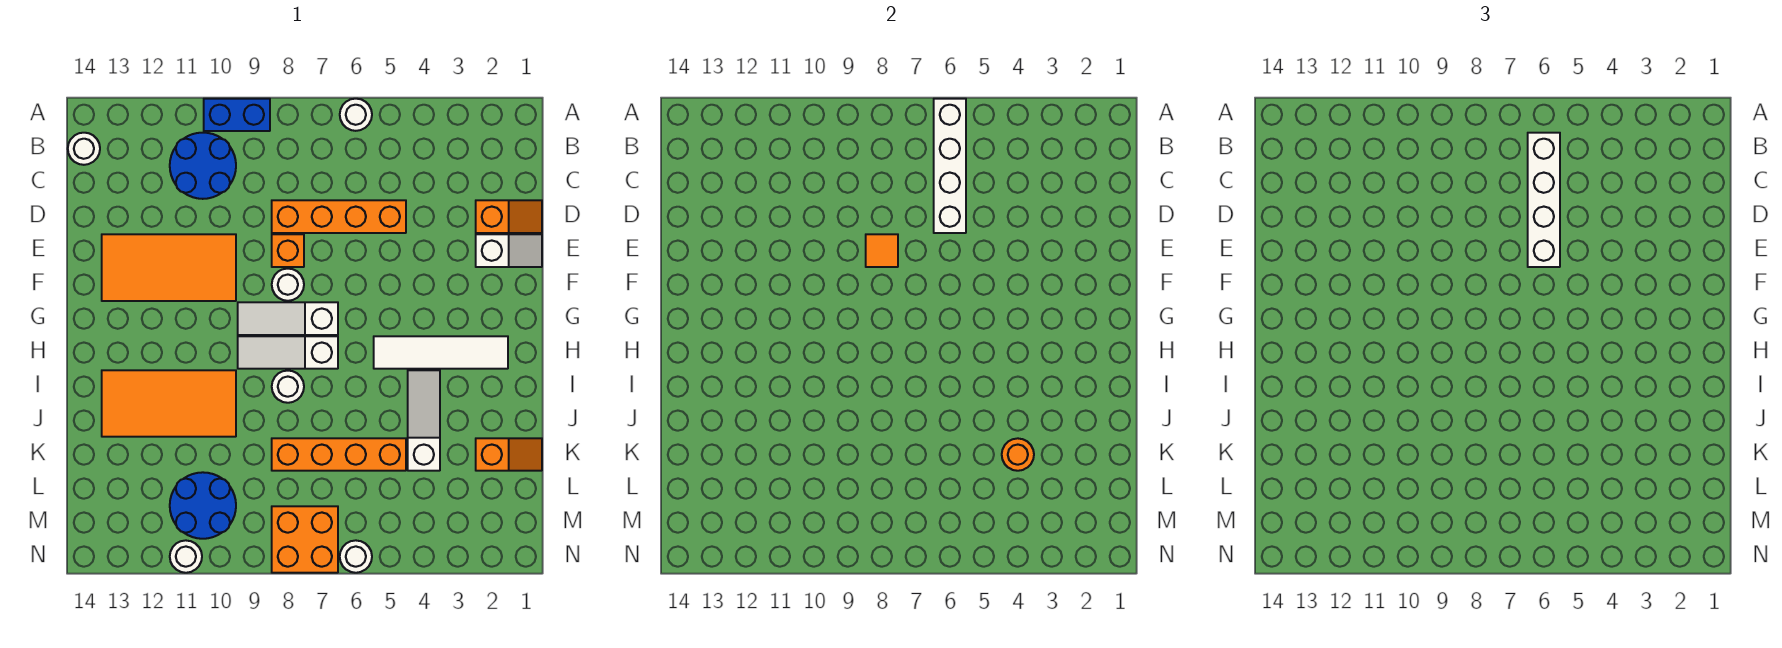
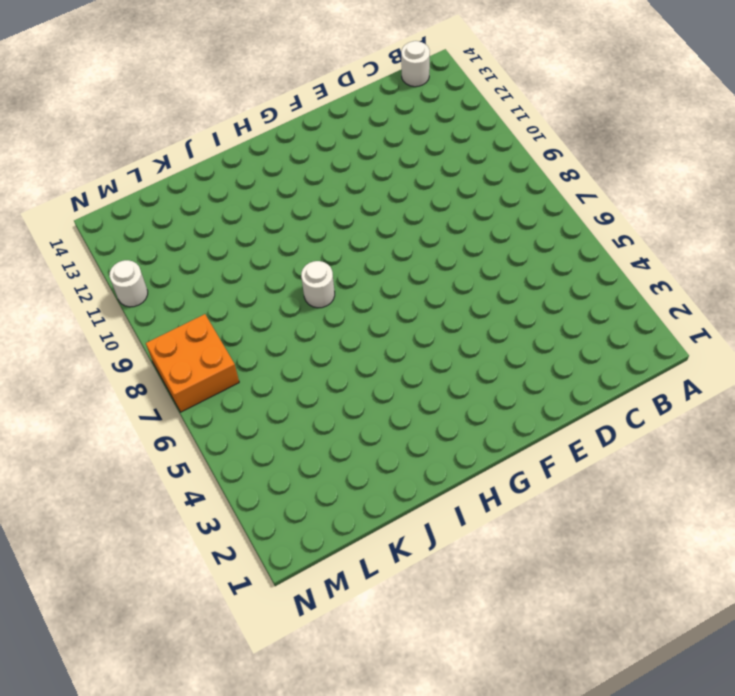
none -> white 1x1 round brick [340,99,372,131]
none -> blue 1x2 brick [204,99,270,131]
none -> blue 2x2 round brick [170,133,236,199]

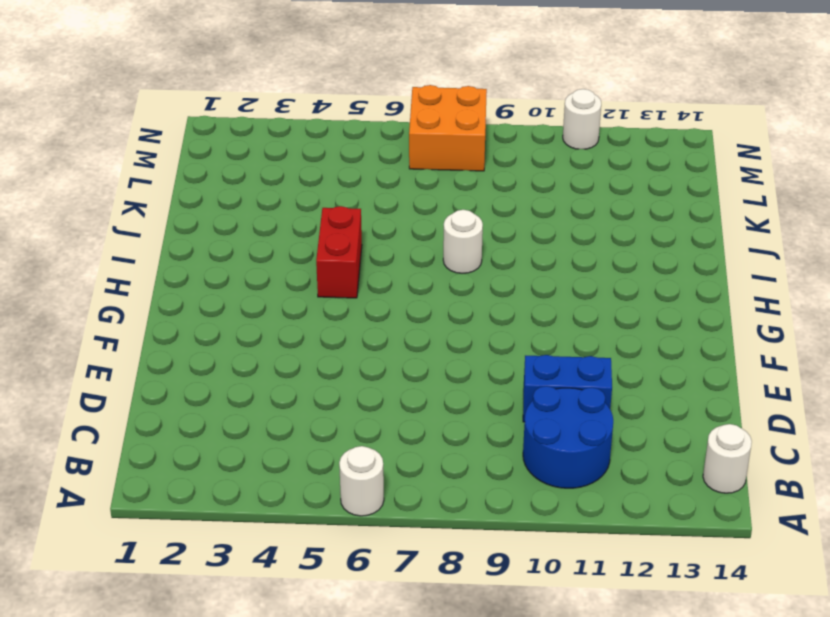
blue 1x2 brick [523,355,612,422] -> blue 1x2 brick moved to [204,99,270,131]
red 1x2 brick [316,206,362,298] -> white 1x4 tile [374,336,508,369]
none -> orange 1x2 slope [476,200,542,233]
none -> orange 1x4 brick [272,200,406,233]
none -> white 1x2 slope [476,234,542,267]

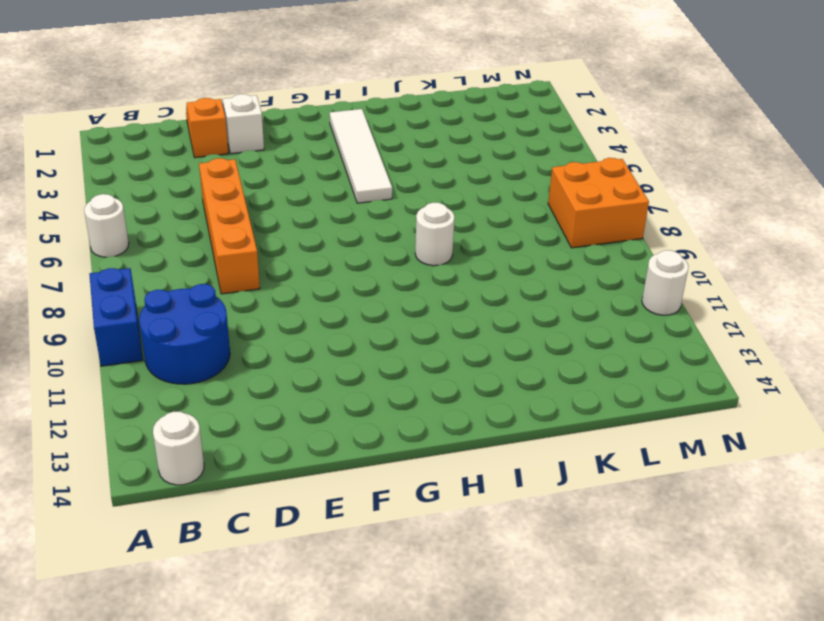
none -> orange 1x1 brick [272,234,304,267]
none -> orange 2x4 tile [102,234,236,301]
none -> white 1x1 round brick [272,269,304,301]

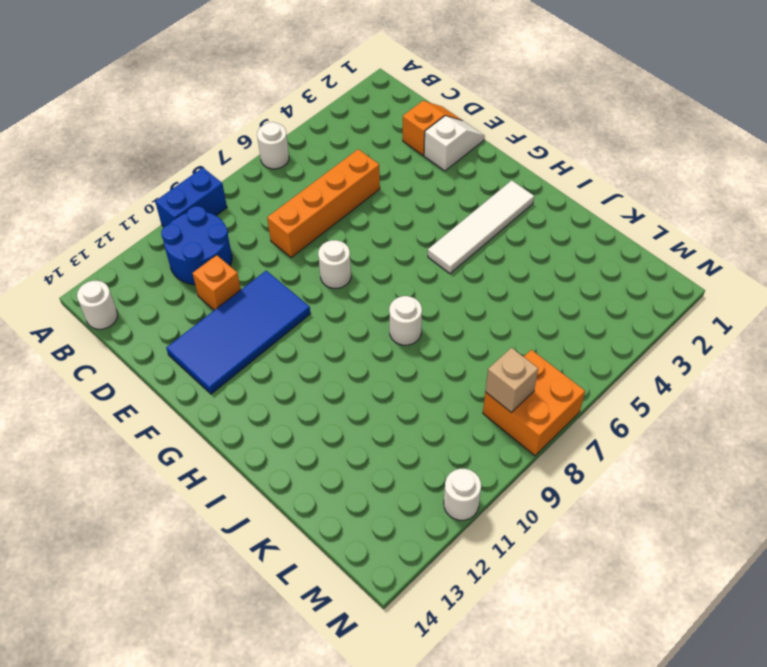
orange 1x1 brick [193,255,241,310] -> orange 1x1 brick moved to [272,234,304,267]
blue 2x4 tile [166,271,311,394] -> orange 2x4 tile [102,234,236,301]
tan 1x1 brick [485,348,538,412] -> none
none -> white 1x3 slope [238,302,338,335]
none -> white 1x3 slope [238,336,338,369]
none -> white 1x3 slope [408,370,440,471]

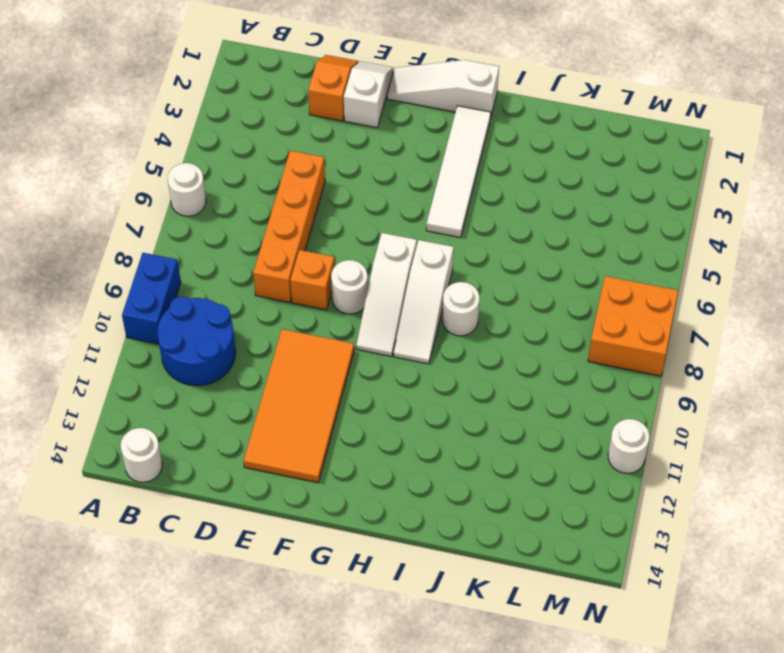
white 1x3 slope [387,60,499,115] -> white 1x3 slope moved to [408,370,440,471]
none -> orange 2x4 tile [102,370,236,437]
none -> orange 1x2 slope [476,438,542,471]
none -> orange 1x4 brick [272,438,406,471]

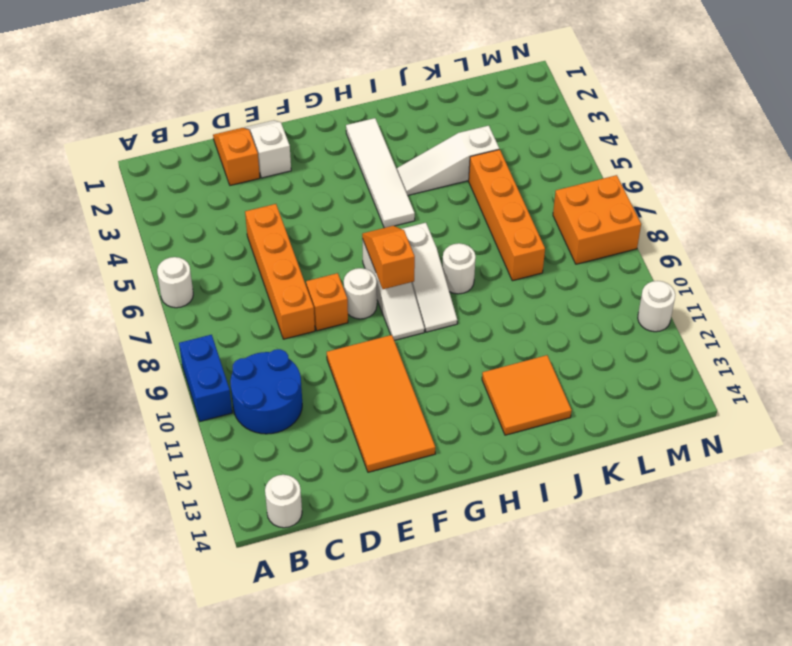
orange 1x2 slope [362,226,415,289] -> orange 1x2 slope moved to [476,438,542,471]
orange 2x2 tile [482,355,572,435] -> orange 2x4 tile [102,370,236,437]
none -> blue 2x2 round brick [170,472,236,539]
none -> white 1x1 round brick [340,540,372,573]
none -> white 1x4 brick [934,99,966,233]

